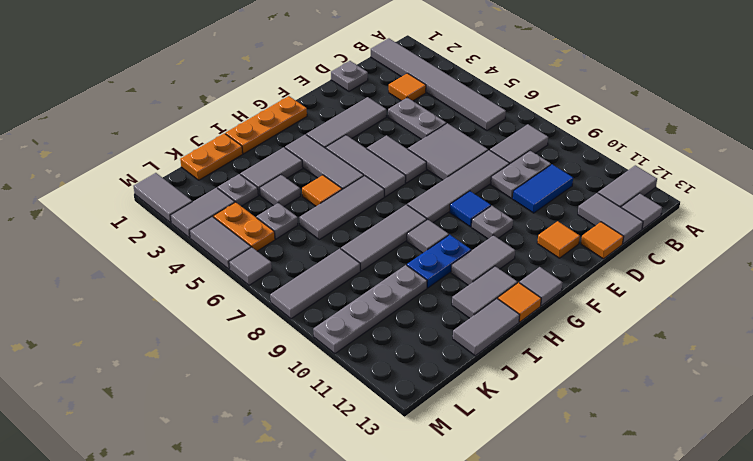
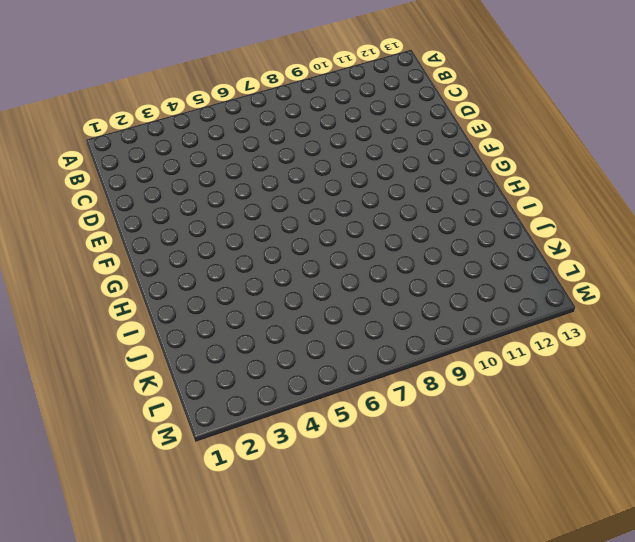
none -> grey 1x2 tile [598,165,657,207]
none -> grey 1x6 tile [371,38,506,131]
none -> grey 1x2 tile [490,124,548,164]
none -> grey 1x1 tile [621,193,662,229]

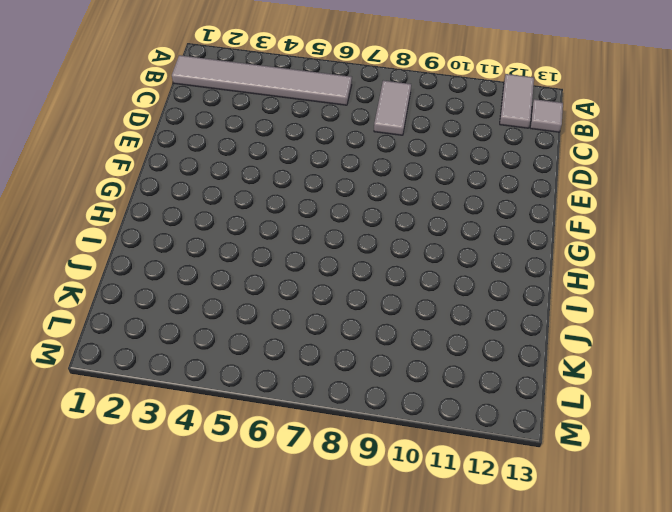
none -> orange 1x1 tile [389,73,426,101]
none -> grey 1x2 plate [491,151,551,198]
none -> blue 1x2 tile [513,164,573,213]
none -> grey 1x2 tile [578,193,643,244]

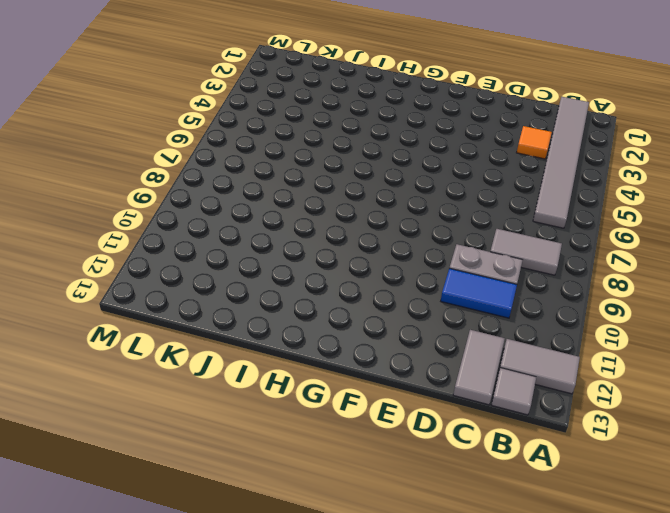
none -> grey 1x1 plate [331,61,368,91]
none -> grey 1x2 plate [388,98,446,139]
none -> grey 2x2 tile [408,123,488,180]
none -> grey 1x4 tile [407,150,509,223]

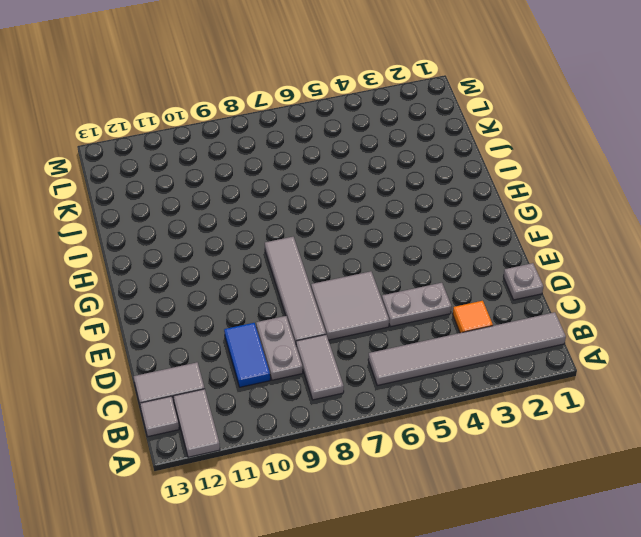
none -> orange 1x1 tile [581,222,624,259]
none -> grey 1x3 tile [306,97,386,148]
none -> orange 1x1 tile [537,221,580,258]
none -> grey 1x2 tile [366,135,426,183]

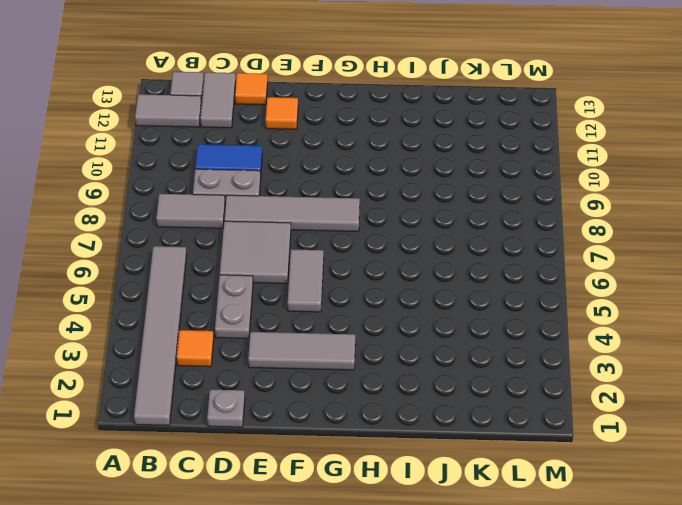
none -> blue 1x1 tile [450,191,491,227]
none -> grey 1x1 plate [472,206,513,239]
none -> orange 1x3 plate [225,96,307,154]
none -> grey 1x3 tile [326,135,406,197]

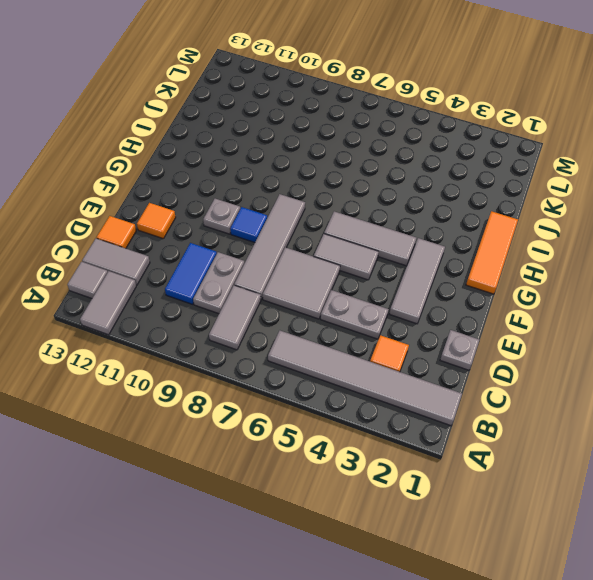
orange 1x3 tile [466,211,518,294] -> orange 1x3 plate [225,96,307,154]
none -> grey 1x2 tile [451,235,515,285]
none -> grey 1x1 tile [519,267,563,306]
none -> grey 1x3 tile [285,134,364,190]
none -> grey 1x3 tile [300,176,384,240]

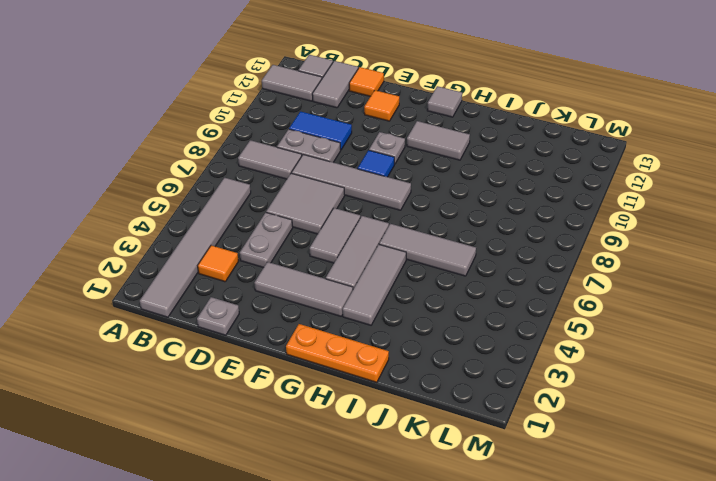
none -> grey 1x3 tile [341,205,427,271]
none -> grey 1x1 tile [407,220,449,253]
none -> blue 1x2 plate [407,235,471,288]
none -> grey 1x2 tile [452,266,517,318]

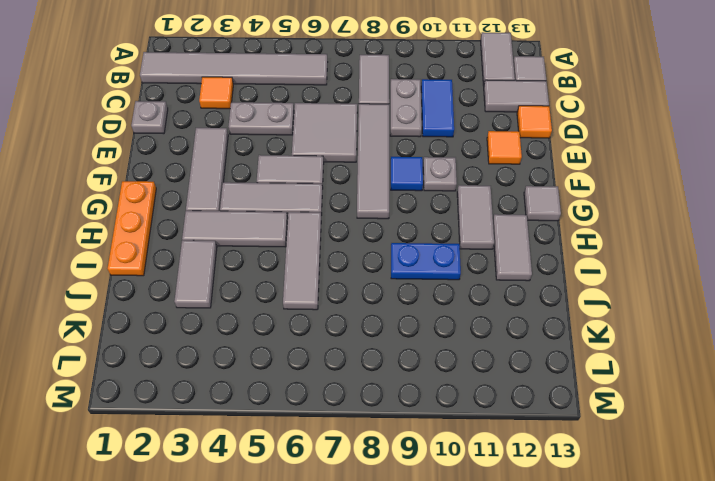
blue 1x2 plate [391,243,461,280] -> blue 1x2 plate turned to [407,235,471,288]
none -> grey 1x3 tile [341,205,427,271]
none -> grey 1x1 tile [407,220,449,253]
none -> orange 1x1 tile [498,283,541,322]
none -> orange 1x1 tile [302,175,342,206]

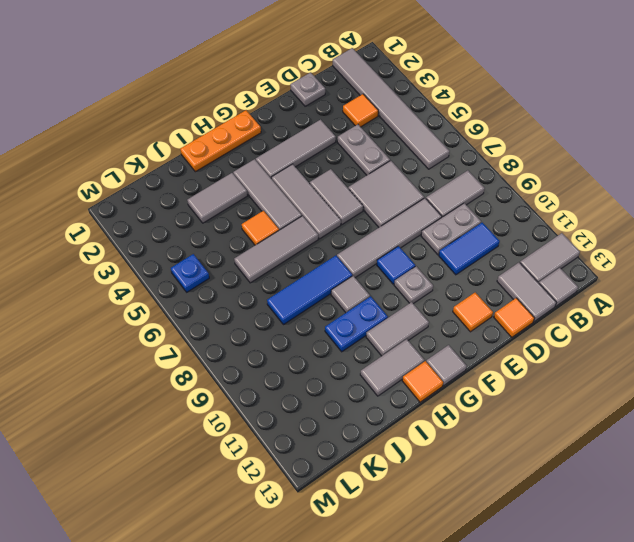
blue 1x3 tile [267,256,352,325] -> grey 1x3 tile [341,205,427,271]
blue 1x1 plate [171,254,209,292] -> orange 1x2 plate [213,202,275,251]
none -> grey 1x2 tile [453,299,520,356]
none -> orange 1x2 plate [180,133,243,180]
none -> grey 1x1 tile [260,175,300,207]
none -> grey 1x4 plate [313,265,427,354]

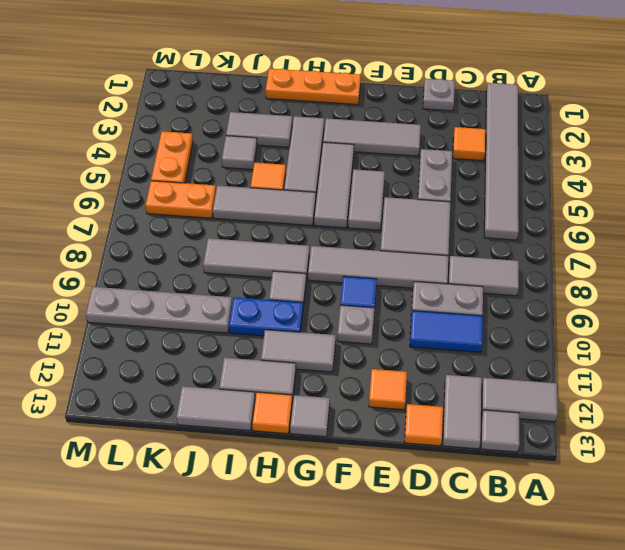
orange 1x2 plate [146,181,216,218] -> orange 1x2 plate moved to [180,133,243,180]
none -> grey 1x1 plate [218,174,258,206]
none -> grey 1x1 plate [256,203,298,239]
none -> grey 1x3 tile [270,249,360,319]
none -> grey 1x2 tile [170,188,235,238]

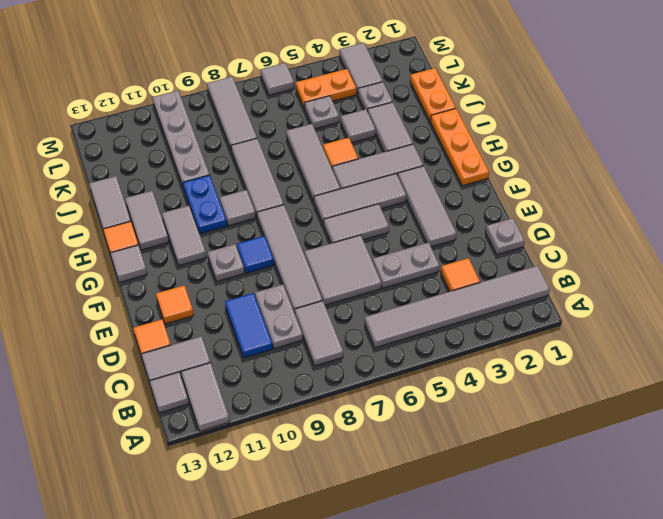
none -> grey 1x2 tile [133,173,192,223]
none -> grey 1x2 tile [190,217,251,269]

